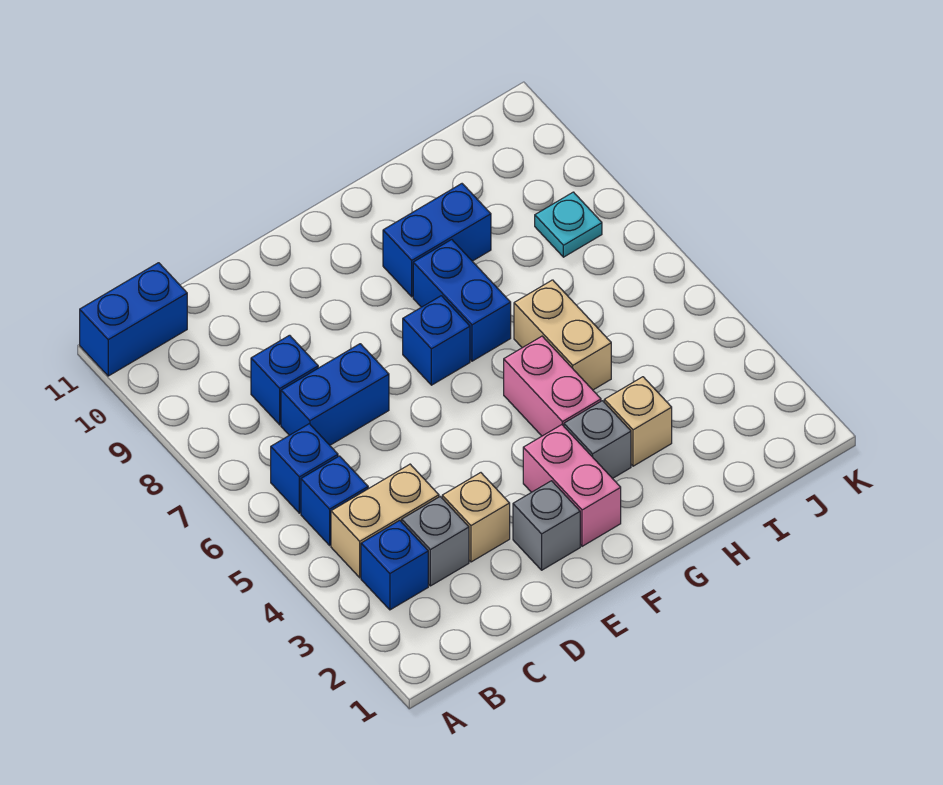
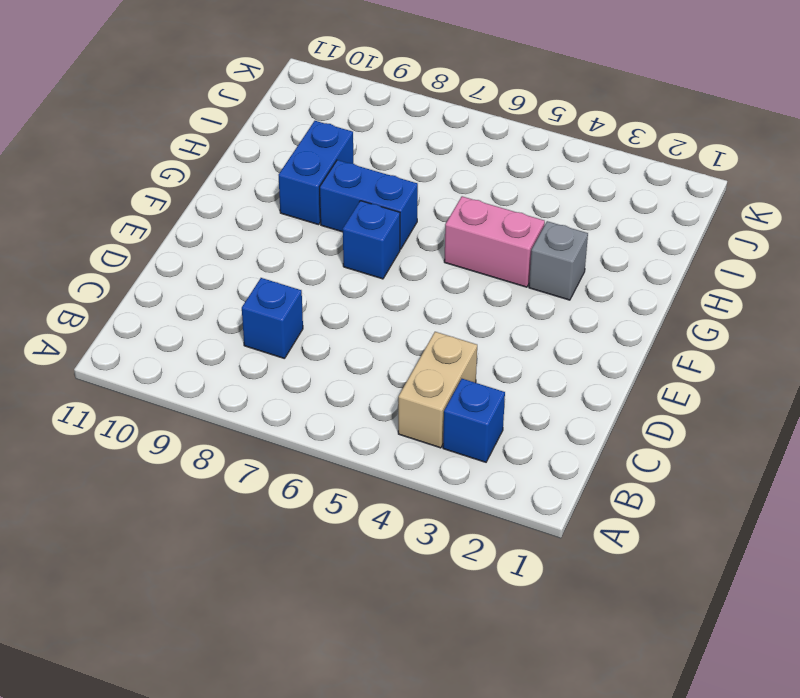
none -> blue 1x2 brick [80,263,187,376]
none -> blue 1x1 brick [301,456,368,545]
none -> blue 1x1 brick [271,424,338,513]

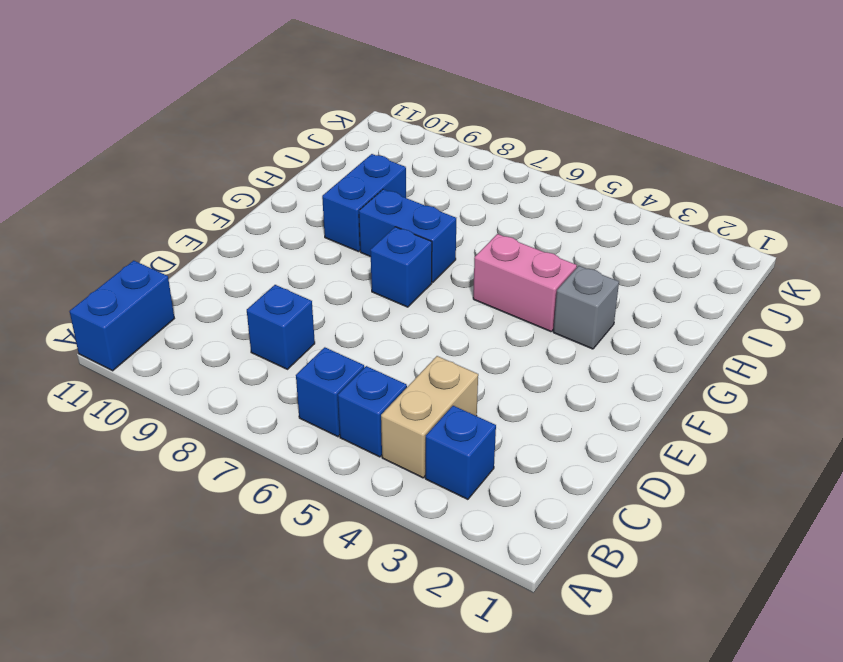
none -> grey 1x1 brick [402,497,469,586]
none -> blue 1x2 brick [281,344,389,445]
none -> tan 1x1 brick [442,473,510,562]

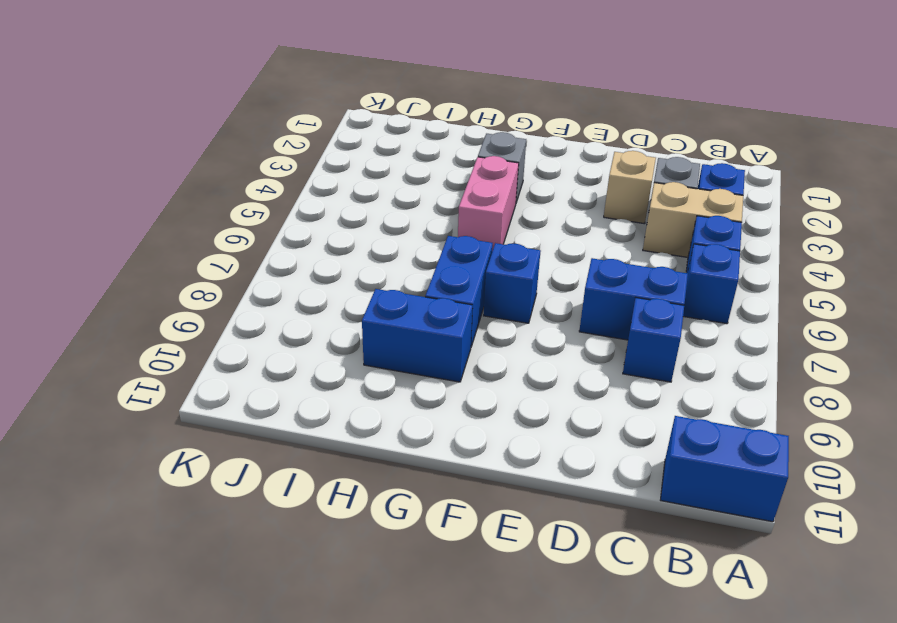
none -> grey 1x1 brick [513,481,580,570]
none -> pink 1x2 brick [523,425,621,546]
none -> tan 1x1 brick [604,377,672,466]

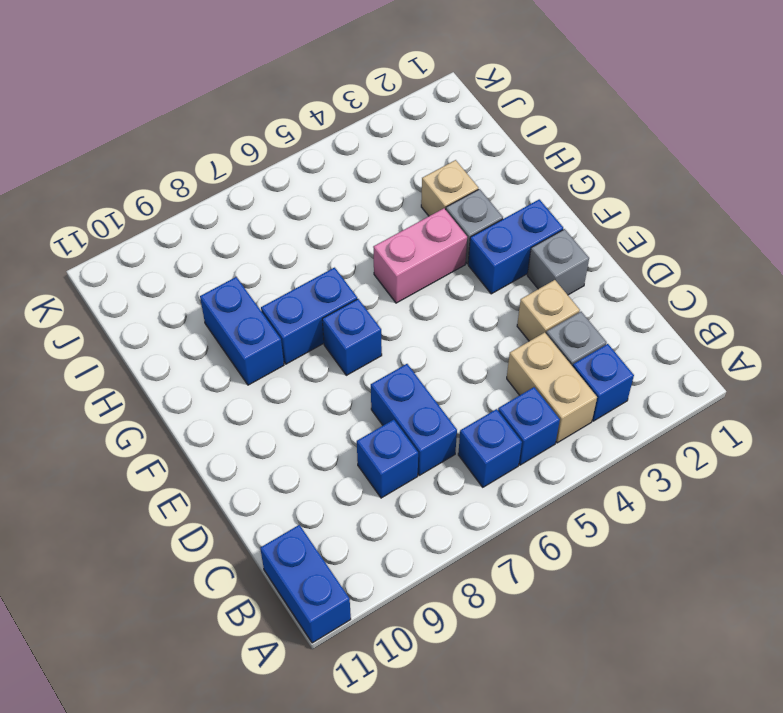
blue 1x2 brick [468,199,563,294] -> pink 1x2 brick [523,425,621,546]
none -> tan 1x2 brick [514,280,611,390]
none -> cyan 1x1 plate [535,192,602,257]

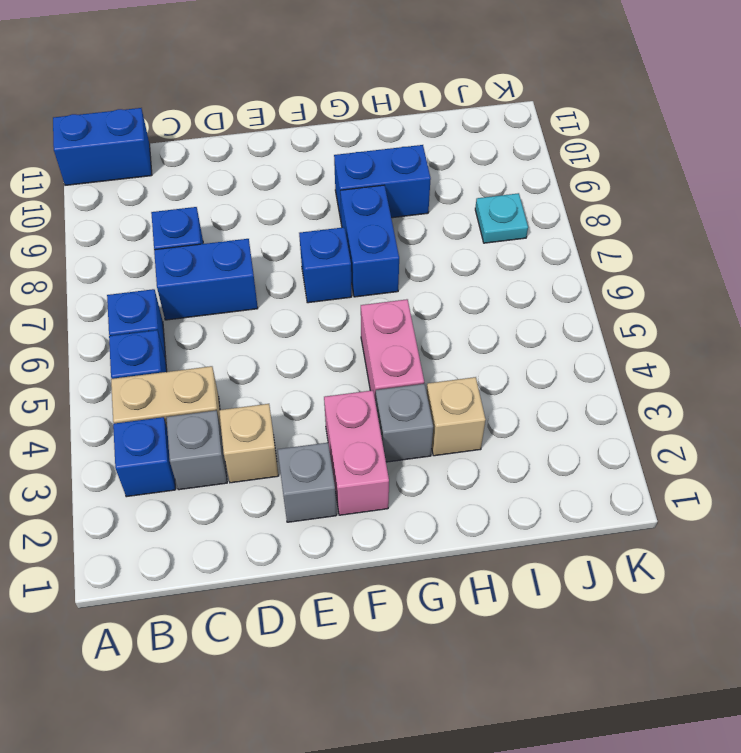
none -> tan 1x2 brick [514,280,611,390]

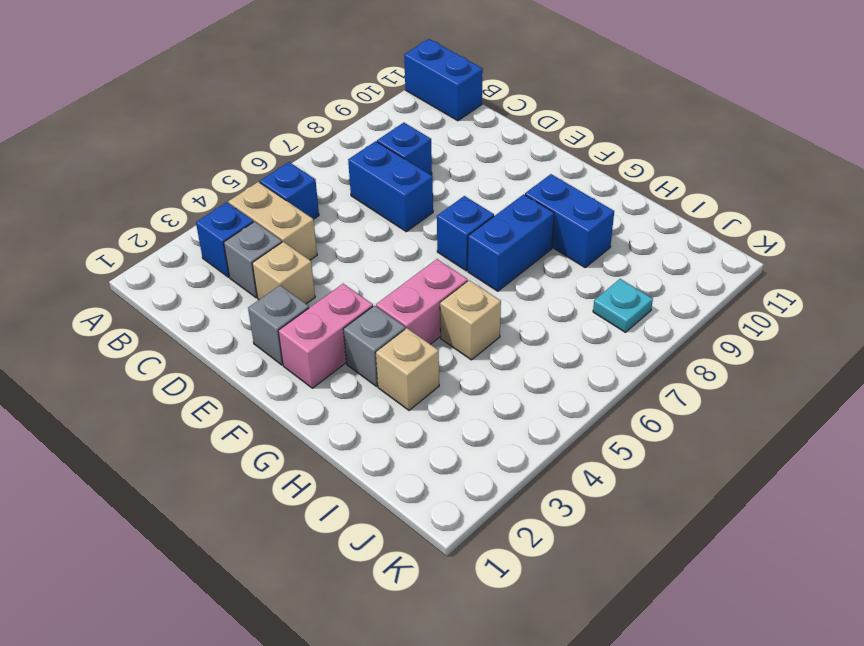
tan 1x1 brick [440,280,501,360] -> tan 1x2 brick [514,280,611,390]
none -> blue 1x1 brick [271,424,338,513]

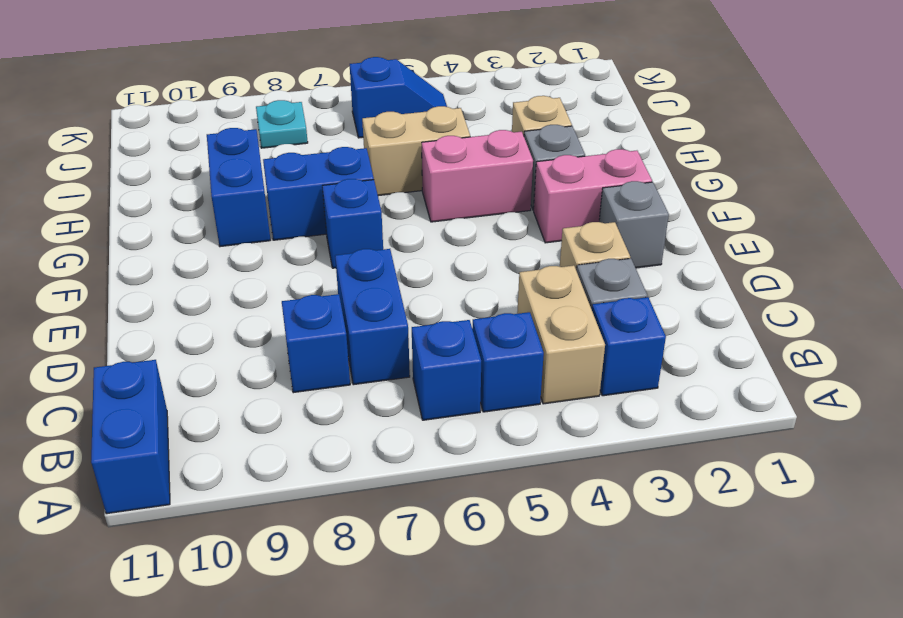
blue 1x2 slope [350,57,447,138] -> none

